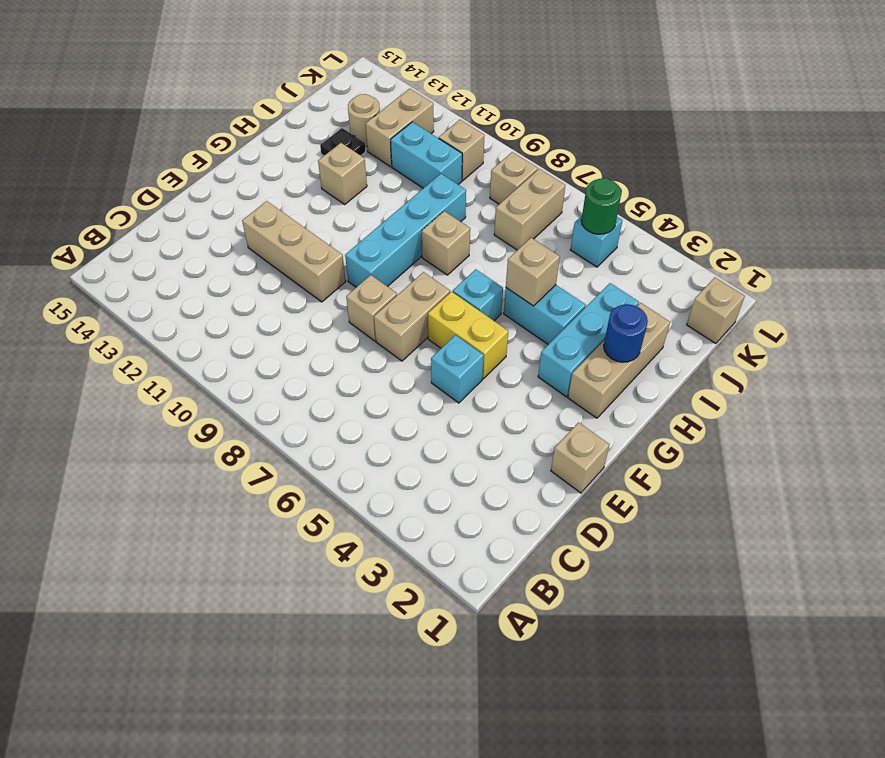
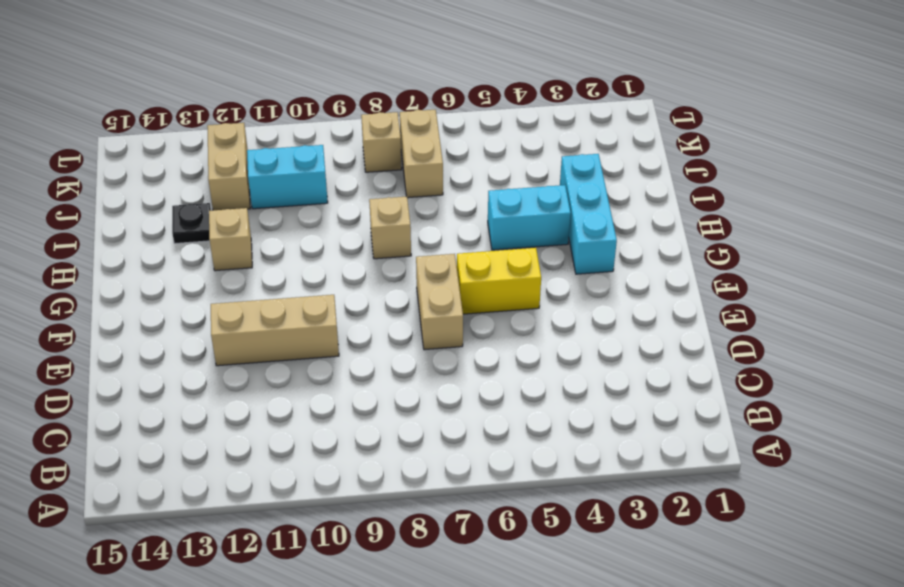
none -> tan 1x1 brick [551,422,610,493]
none -> cyan 1x1 brick [431,335,484,403]
none -> tan 1x1 brick [346,275,397,341]

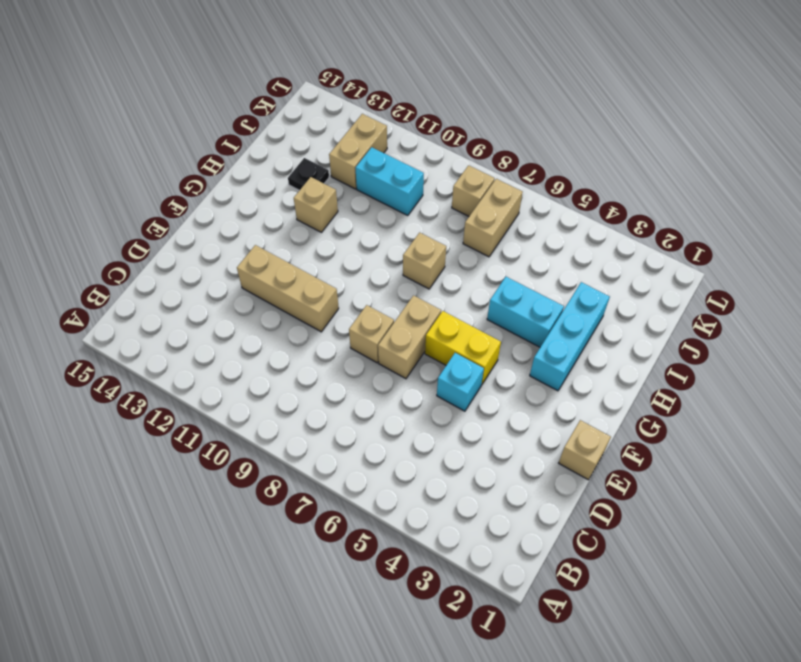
none -> cyan 1x4 brick [345,174,466,287]
none -> tan 1x3 brick [568,303,670,418]
none -> cyan 1x1 brick [453,269,503,321]

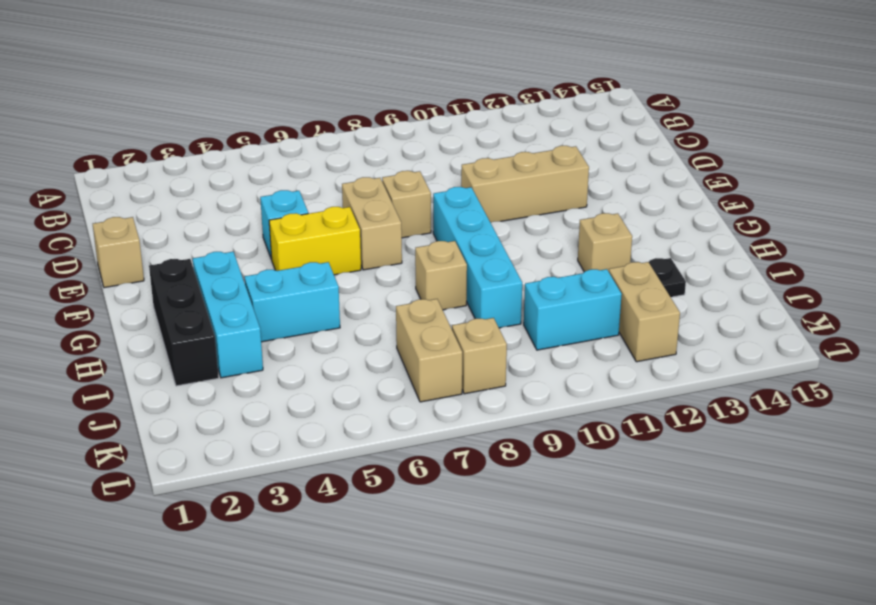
black 1x3 brick [149,259,219,386] -> tan 1x3 brick [568,303,670,418]
none -> cyan 1x1 brick [453,269,503,321]
none -> tan 1x1 round brick [348,94,380,146]
none -> tan 1x1 brick [687,278,745,344]

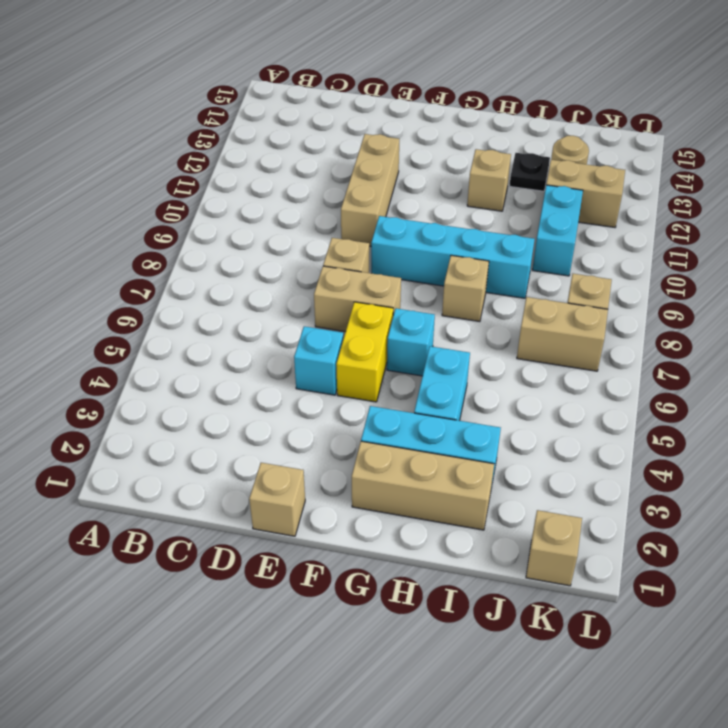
none -> cyan 1x1 brick [570,216,622,267]
none -> tan 1x1 brick [439,120,484,181]
none -> blue 1x1 round brick [604,304,648,362]

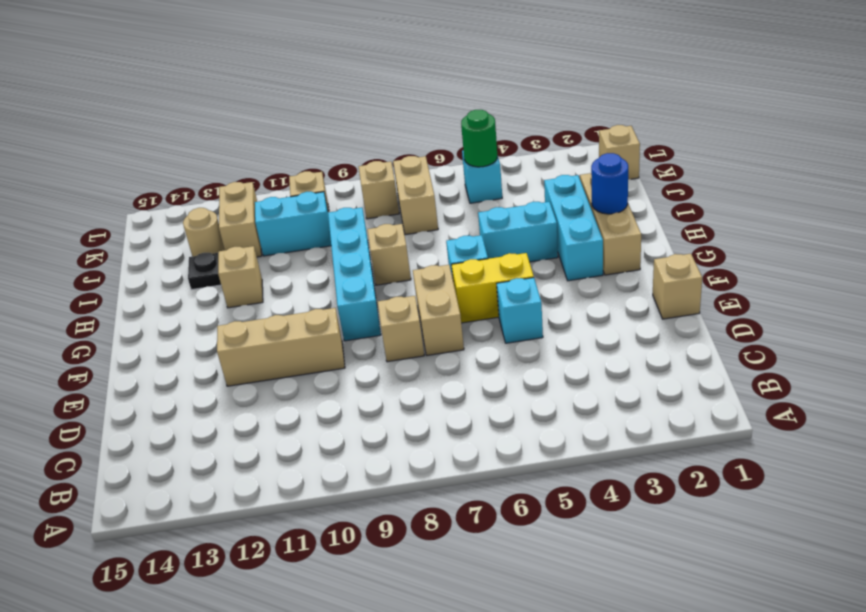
none -> tan 1x1 brick [506,238,560,306]

